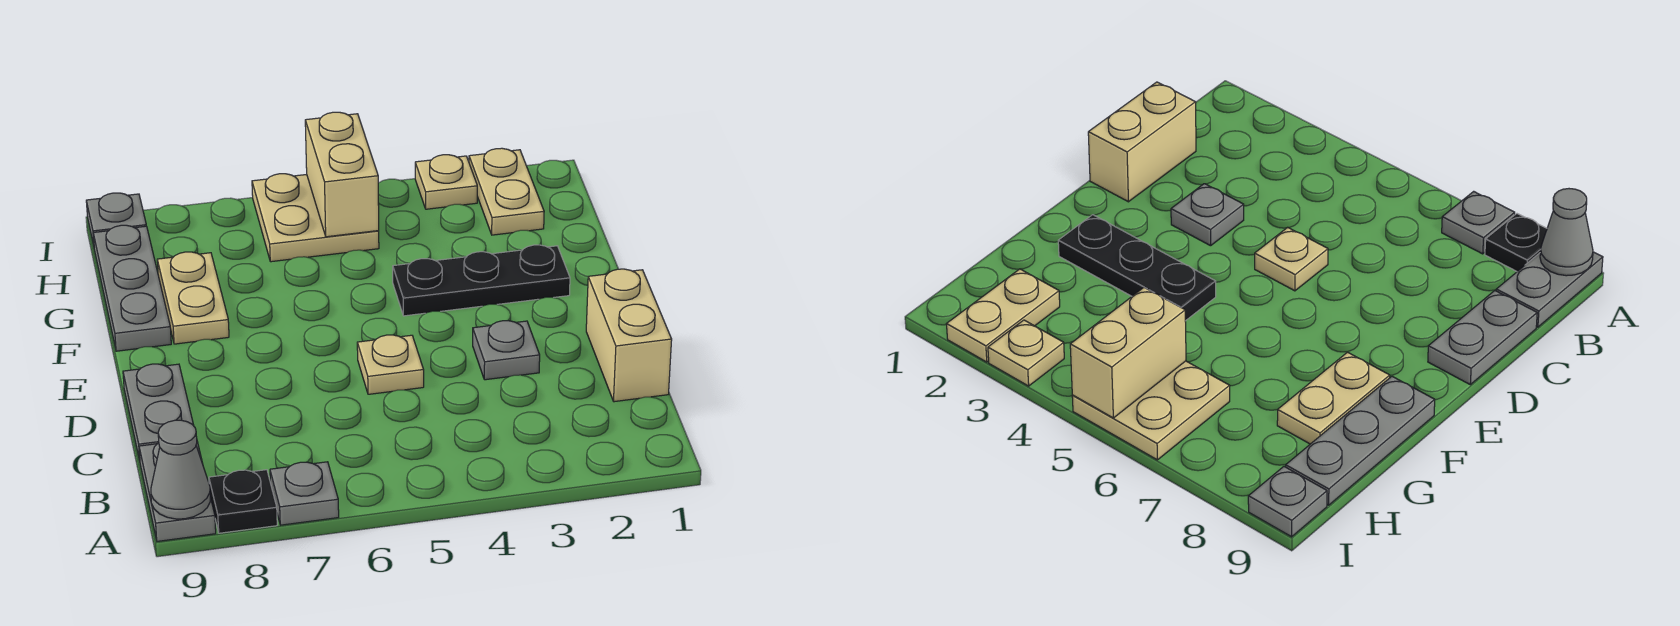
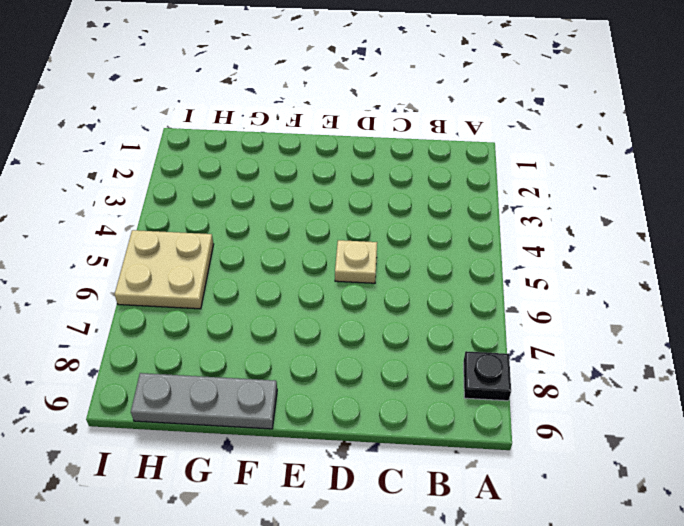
none -> grey 1x1 plate [270,462,339,525]
none -> grey 1x2 plate [139,442,216,541]
none -> tan 1x2 brick [586,269,672,402]

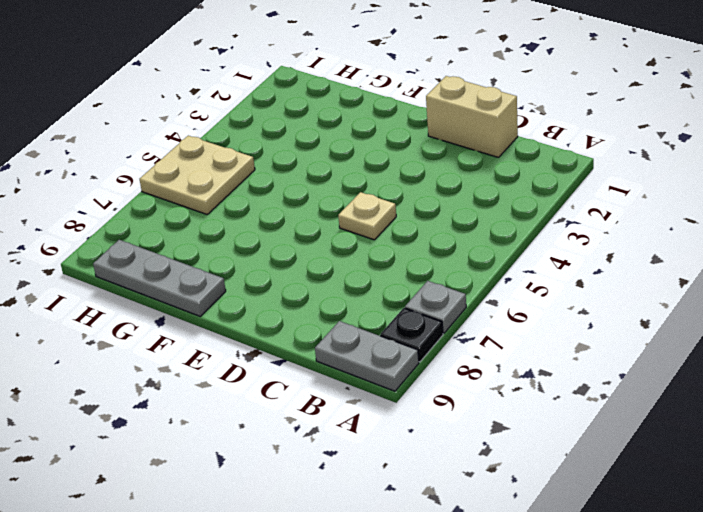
none -> grey 1x2 plate [123,364,194,460]
none -> grey 1x1 plate [473,321,540,380]
none -> black 1x3 plate [393,245,570,316]

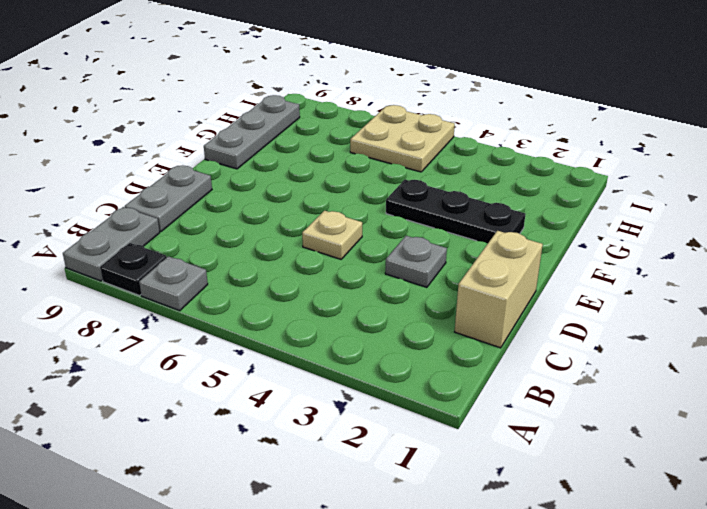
none -> tan 1x2 plate [157,252,229,344]
none -> tan 1x2 plate [469,148,544,235]
none -> tan 1x1 plate [415,155,477,209]

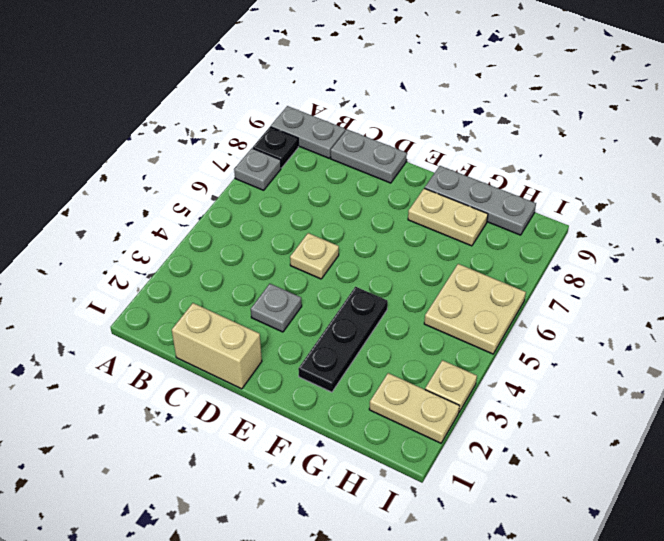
none -> grey 1x1 plate [86,193,146,245]
none -> grey 1x1 cone [151,420,210,519]
none -> tan 1x2 brick [305,112,379,237]

